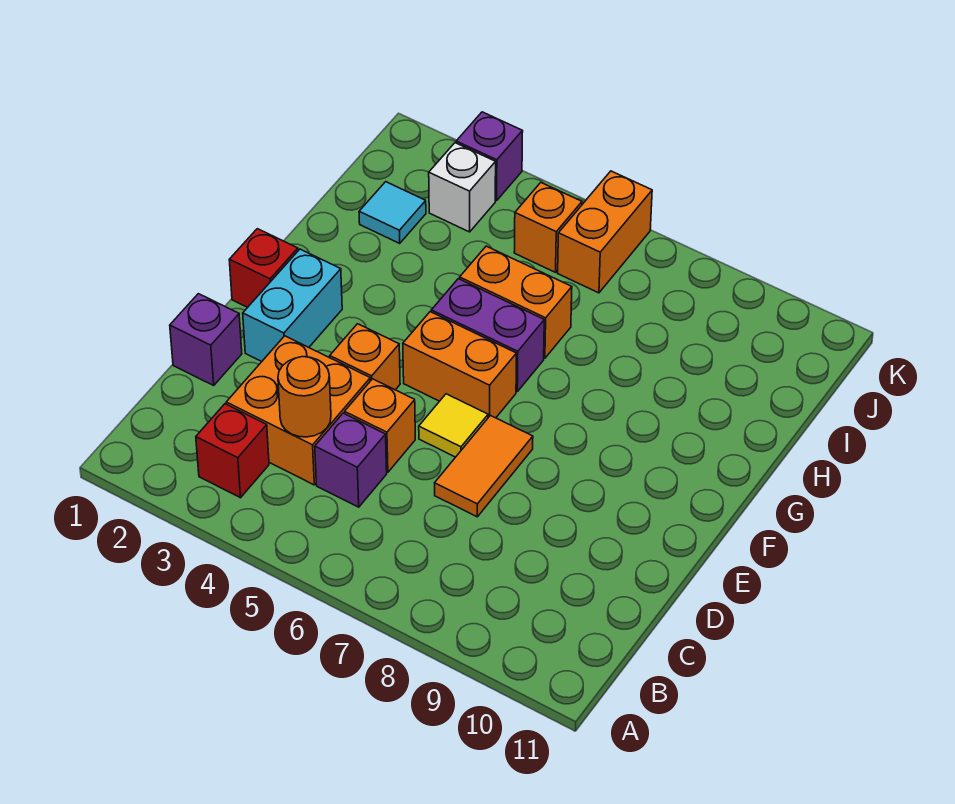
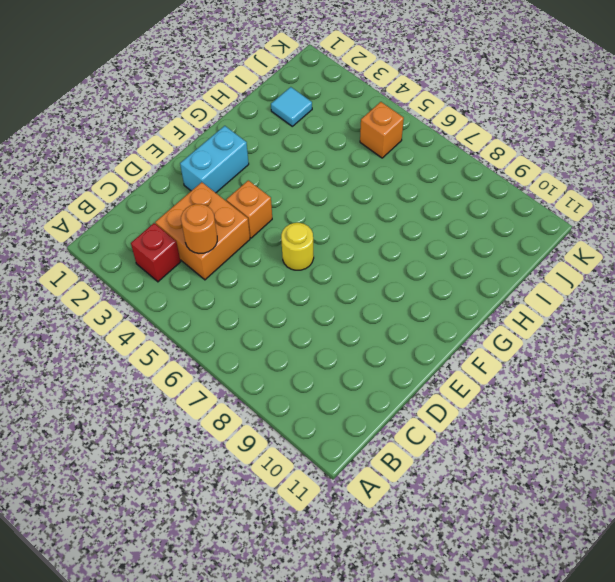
yellow 1x1 round brick [281,223,314,270] -> yellow 1x1 tile [419,394,488,457]
none -> purple 1x1 brick [315,413,387,507]
none -> purple 1x1 brick [170,294,242,385]
none -> orange 1x1 brick [345,379,415,472]

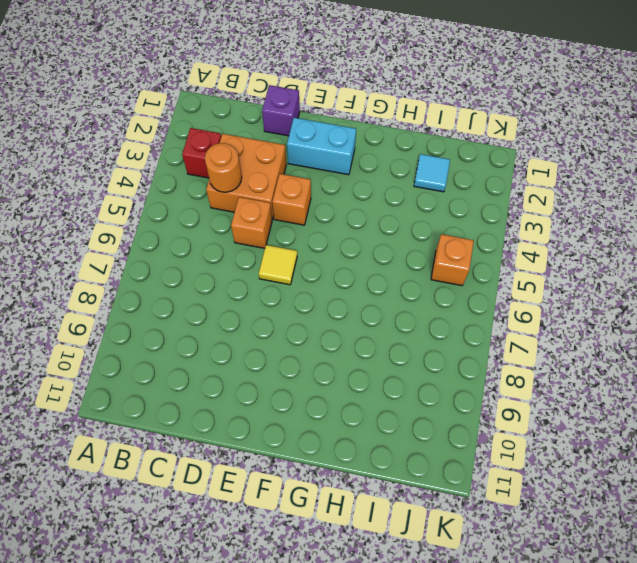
none -> purple 1x1 brick [315,413,387,507]
none -> orange 1x2 tile [435,415,533,517]
none -> red 1x1 brick [229,229,298,307]

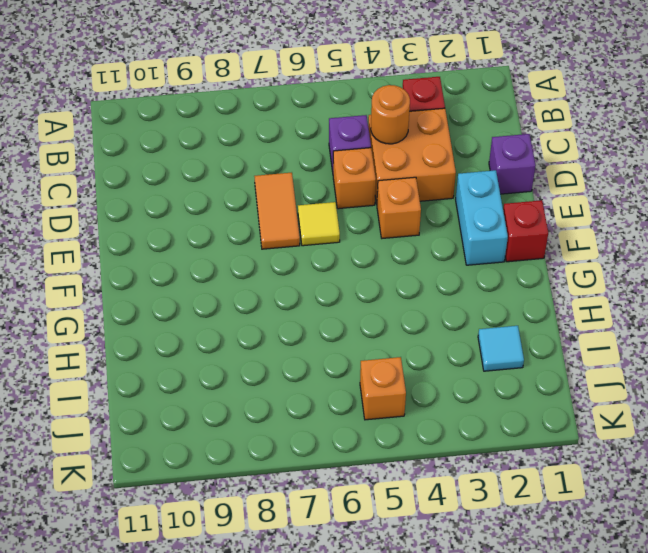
none -> orange 1x2 brick [403,312,516,418]
none -> purple 1x2 brick [431,279,544,391]
none -> orange 1x2 brick [460,246,572,358]

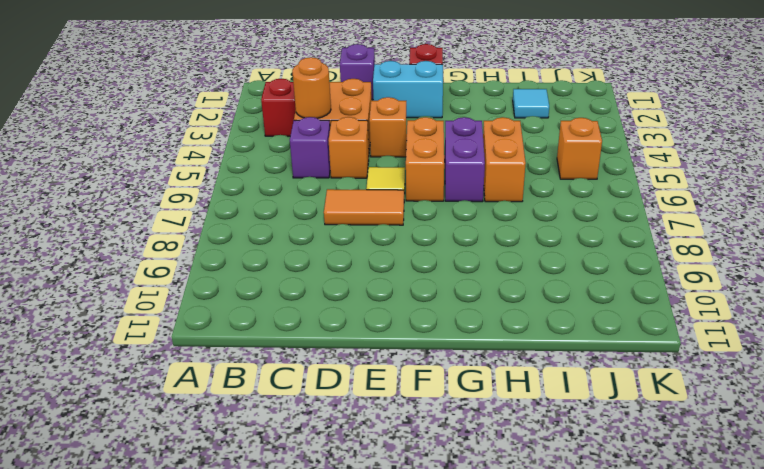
none -> white 1x1 brick [429,143,496,232]
none -> orange 1x2 brick [558,171,652,293]
none -> purple 1x1 brick [456,112,523,201]

